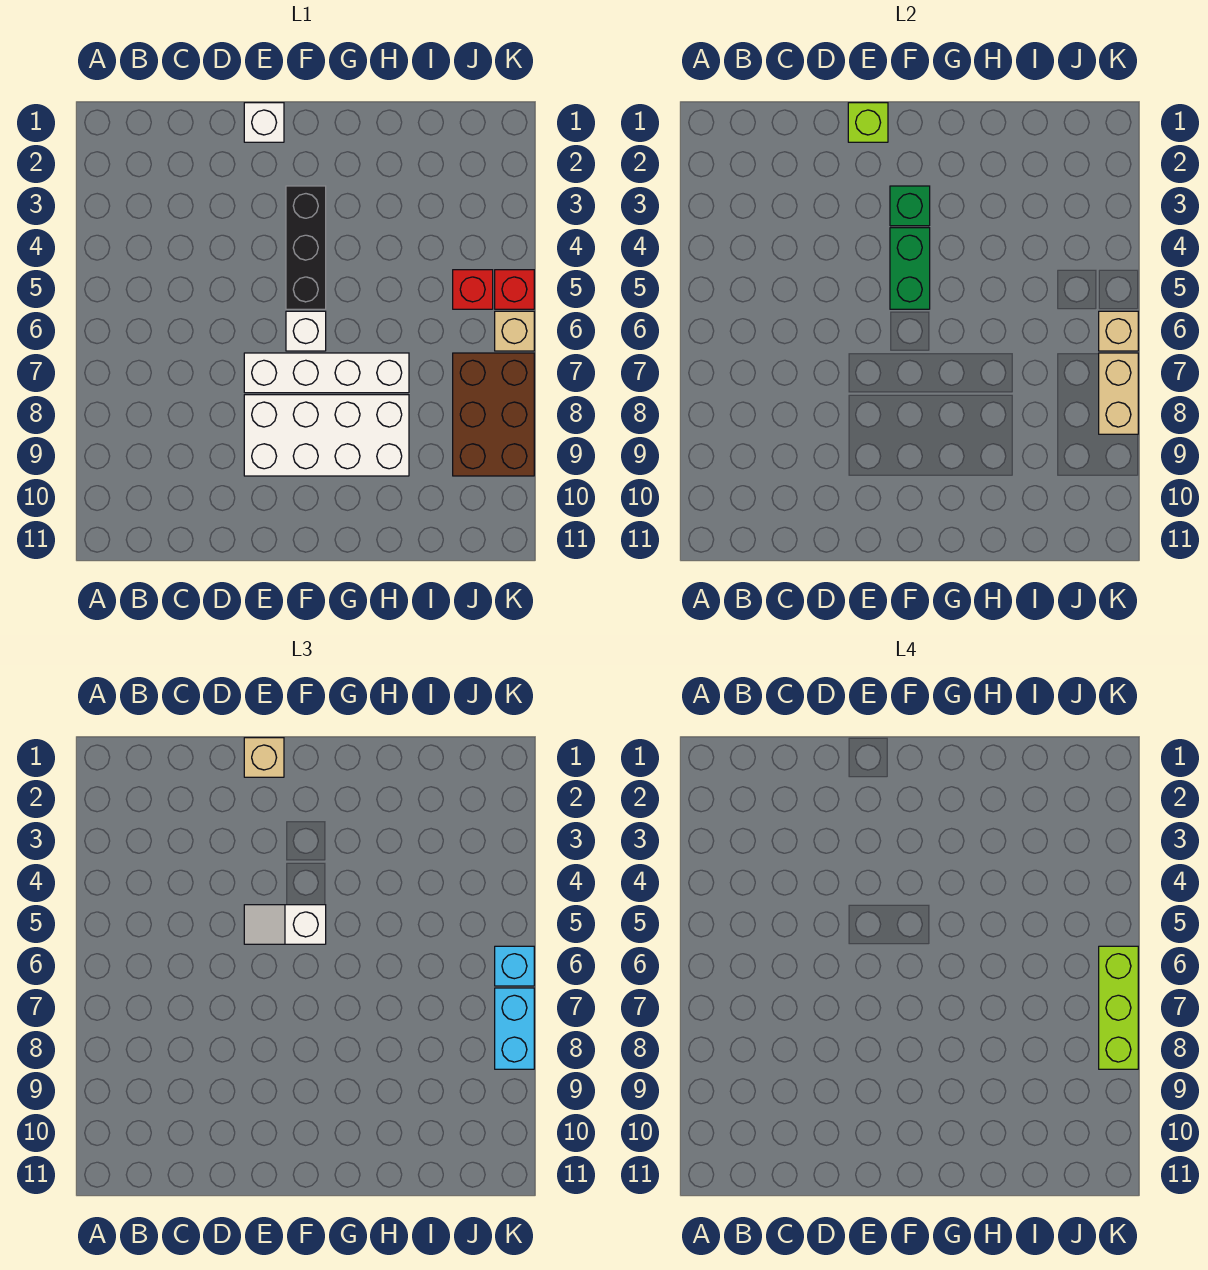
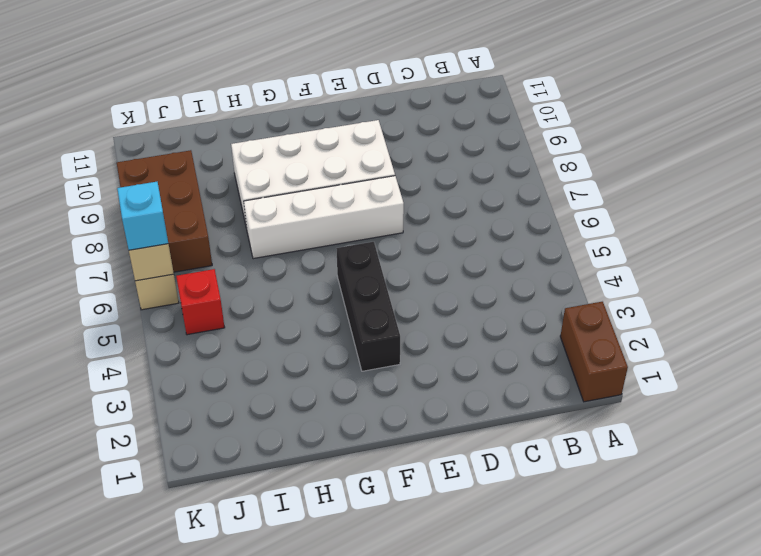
brown 1x2 brick [560,302,628,402] -> none
none -> white 1x1 brick [244,103,284,142]
none -> white 1x1 brick [286,311,326,351]
none -> red 1x1 brick [495,270,534,309]

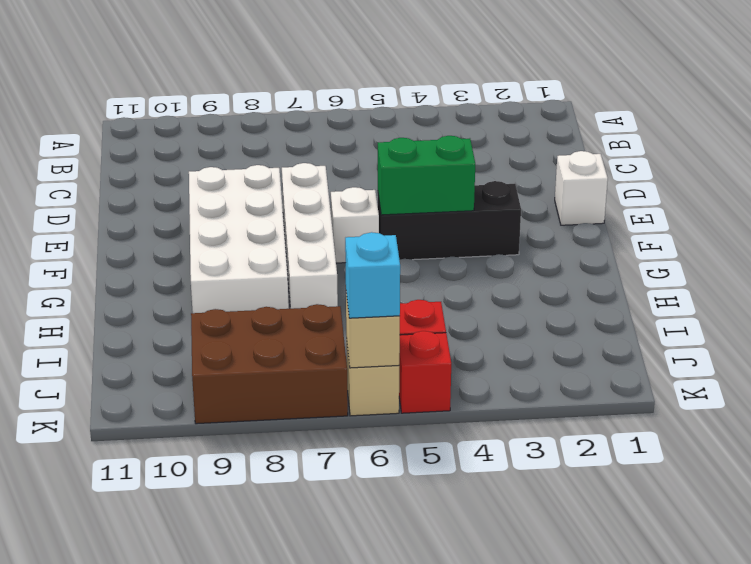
none -> lime 1x1 brick [848,103,888,142]
none -> green 1x1 brick [890,186,930,226]
none -> tan 1x2 brick [1099,353,1138,434]

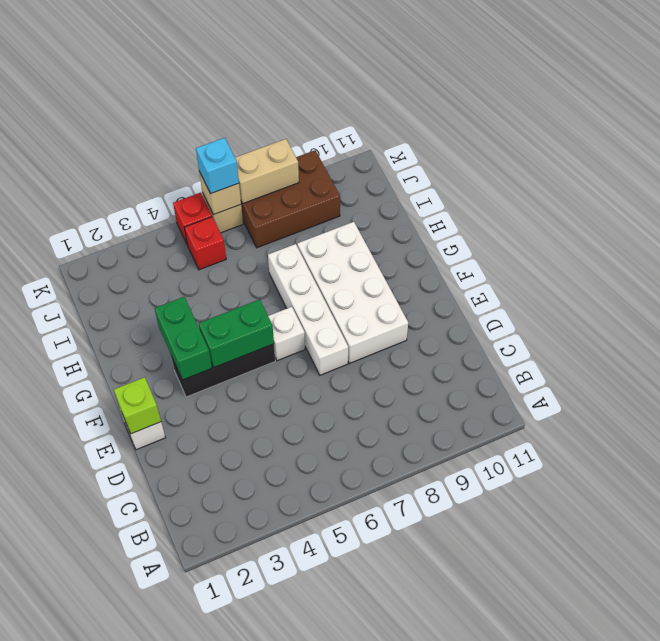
green 1x2 brick [154,297,212,380] -> green 1x1 brick [890,186,930,226]
none -> tan 1x1 brick [244,738,284,777]
none -> white 1x2 slope [244,905,326,944]
none -> cyan 1x2 brick [495,988,534,1069]

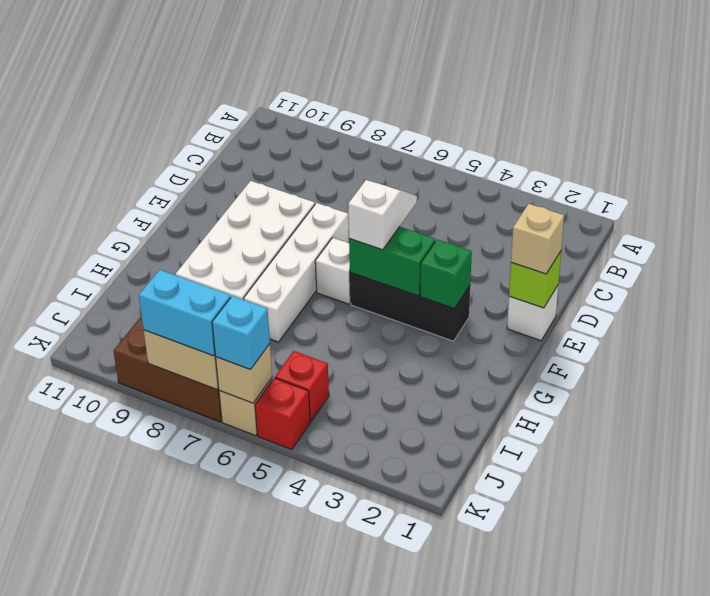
none -> lime 1x3 brick [1099,946,1138,1069]

